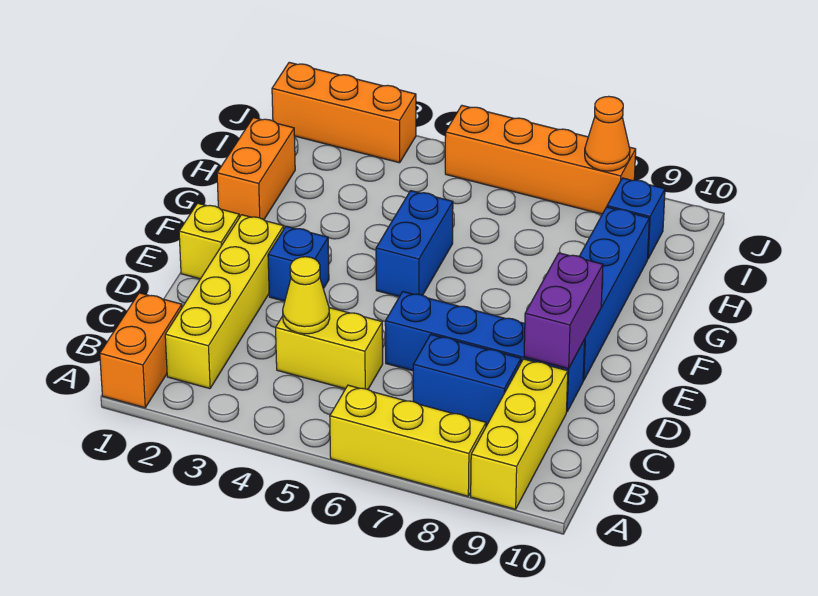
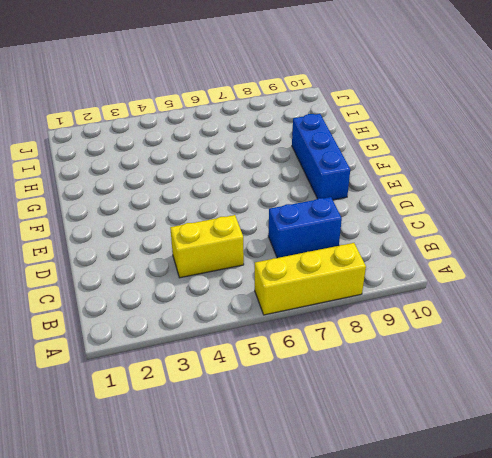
blue 1x3 brick [292,114,350,200] -> blue 1x4 brick [579,207,649,380]
none -> orange 1x2 brick [100,293,182,408]
none -> yellow 1x3 brick [471,359,568,509]
none -> yellow 1x4 brick [165,215,284,389]

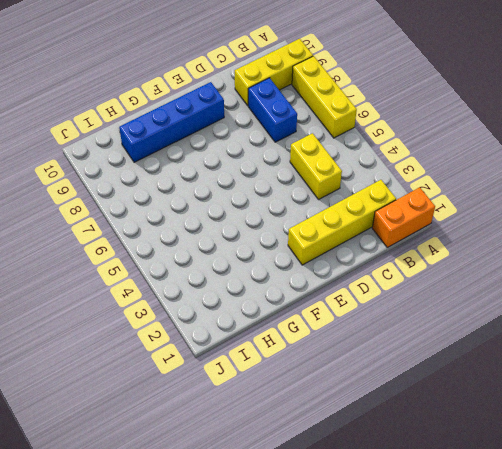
none -> blue 1x4 brick [385,292,585,411]
none -> yellow 1x1 brick [179,203,239,279]
none -> blue 1x1 brick [268,226,329,301]

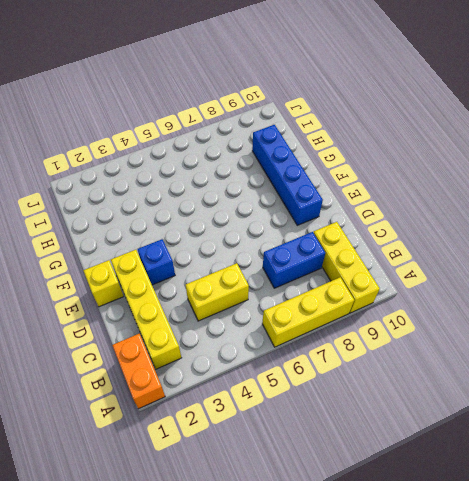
none -> blue 1x4 brick [385,292,585,411]
none -> blue 1x2 brick [376,191,453,297]
none -> orange 1x2 brick [217,118,295,220]

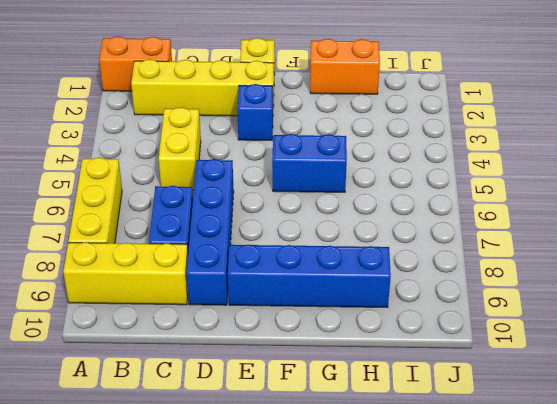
none -> blue 1x1 brick [607,178,665,258]
none -> orange 1x3 brick [272,62,416,163]
none -> orange 1x4 brick [445,106,636,214]

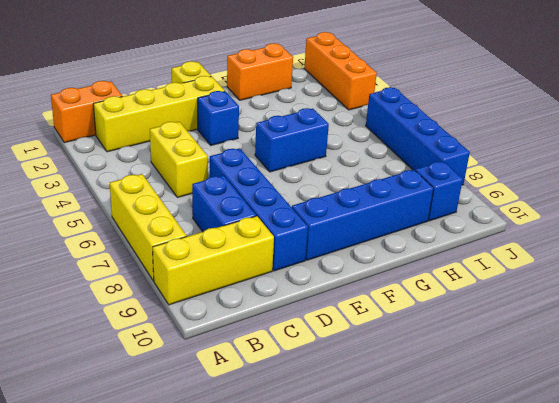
blue 1x4 brick [366,87,470,185] -> orange 1x4 brick [445,106,636,214]
none -> yellow 1x1 cone [283,257,330,334]
none -> purple 1x2 brick [524,253,603,369]
none -> orange 1x1 cone [585,96,630,171]

